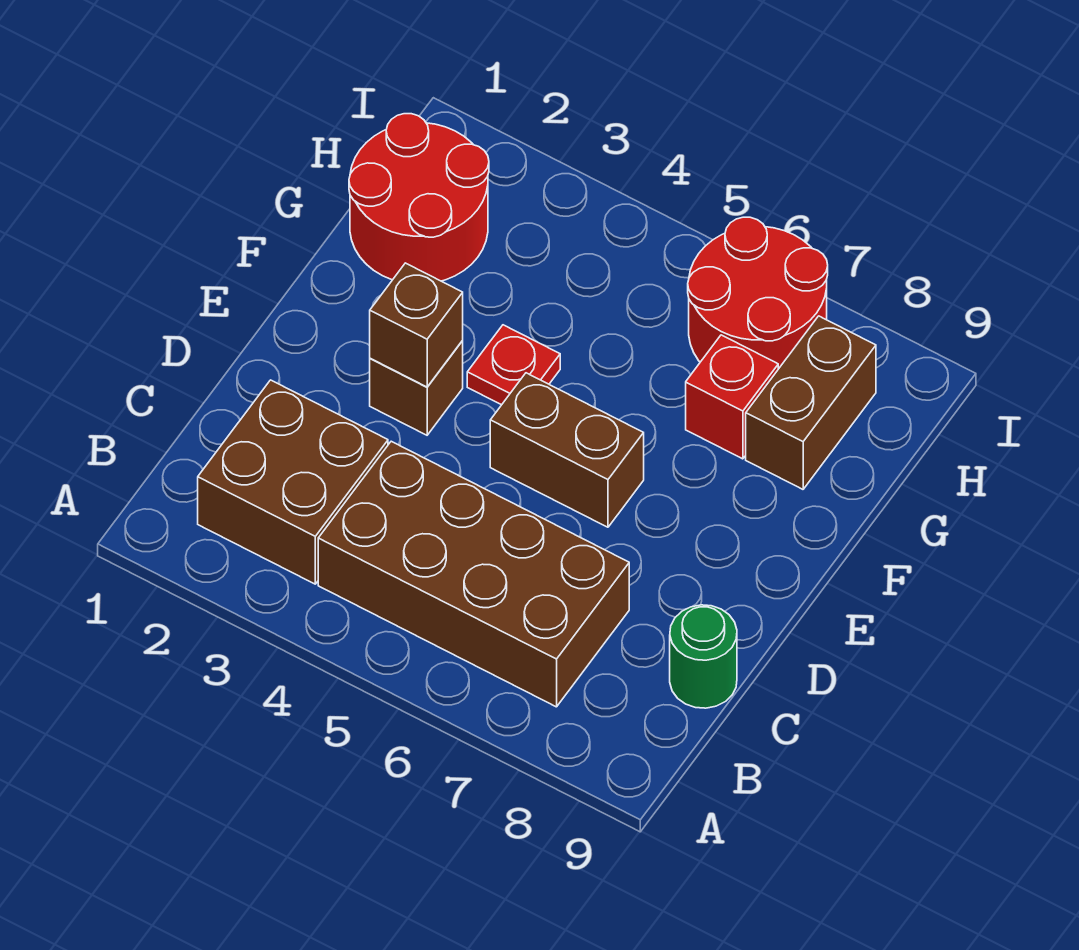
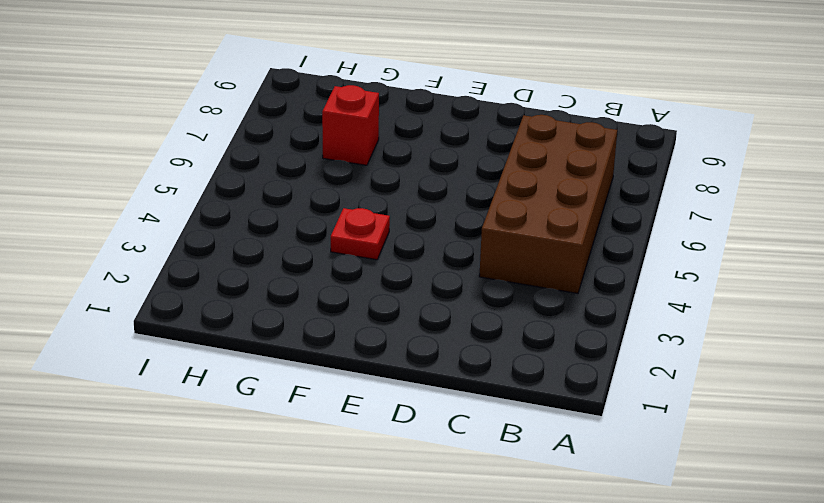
none -> brown 2x2 brick [198,380,388,584]
none -> green 1x1 round brick [670,605,737,708]

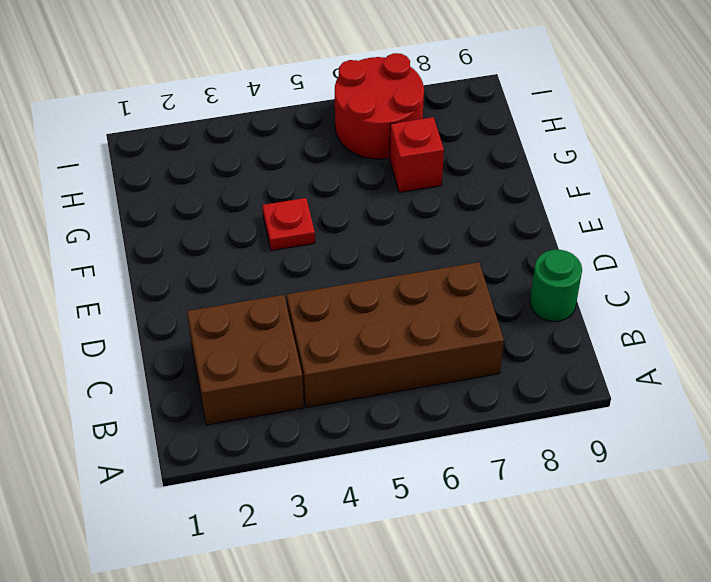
none -> brown 1x1 brick [370,341,463,435]
none -> brown 1x2 brick [490,373,644,527]

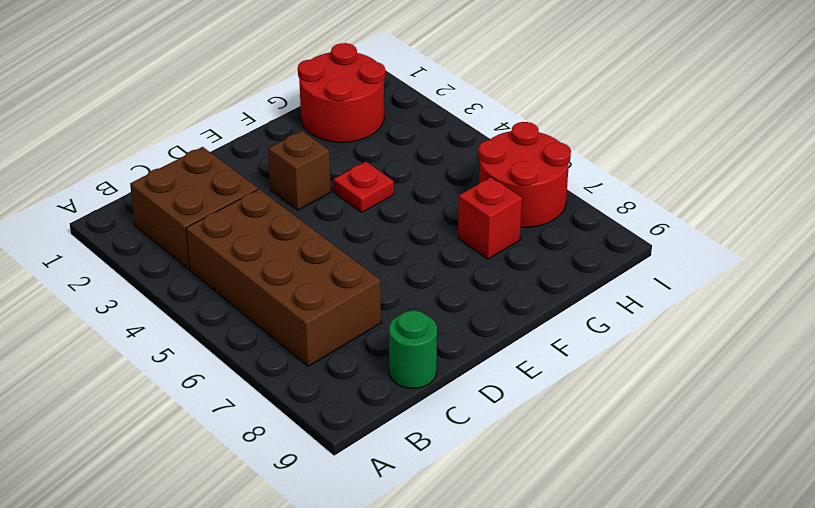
none -> brown 1x2 brick [490,373,644,527]
none -> brown 1x2 brick [746,316,876,489]

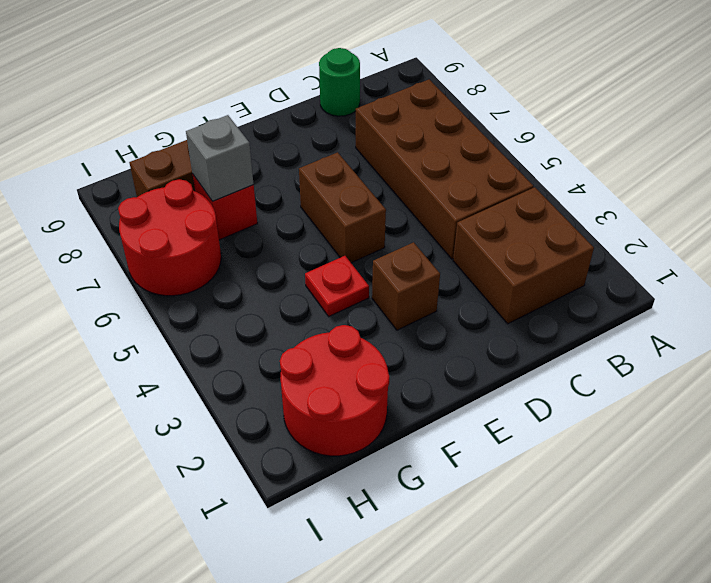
grey 1x1 brick [186,115,254,201] -> none
none -> brown 1x1 brick [370,263,463,387]

